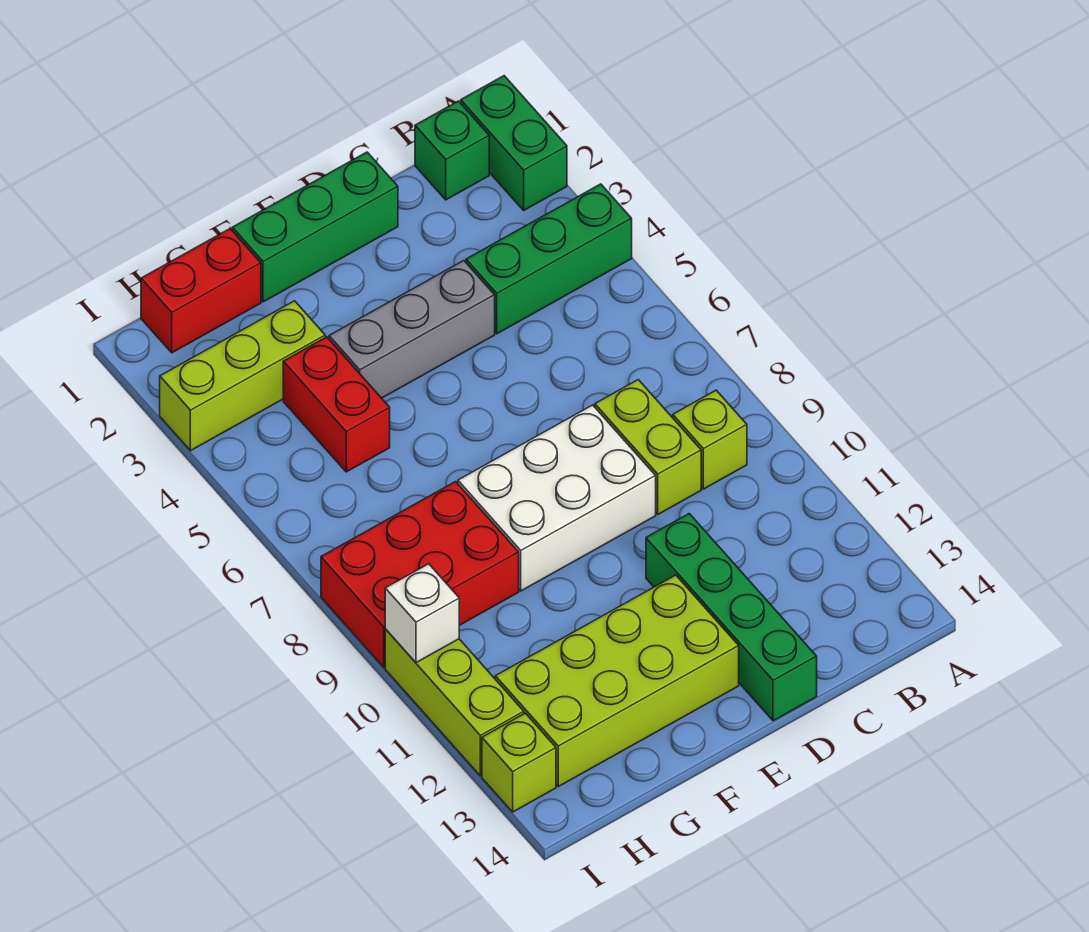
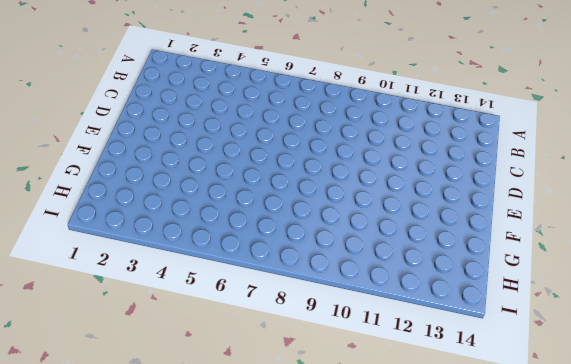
none -> green 1x2 brick [461,76,567,210]
none -> green 1x3 brick [466,184,632,334]
none -> green 1x1 brick [415,101,489,200]

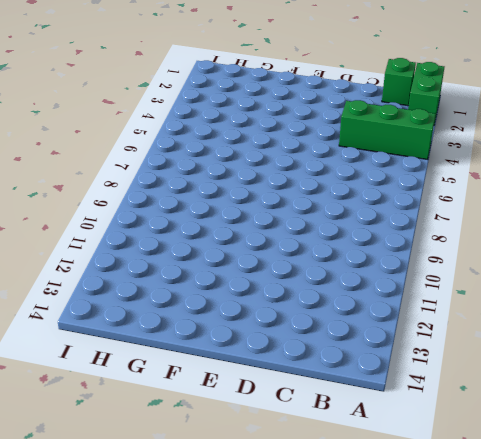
none -> lime 1x1 brick [673,390,747,489]
none -> lime 1x2 brick [595,380,701,514]
none -> green 1x3 brick [232,152,398,302]

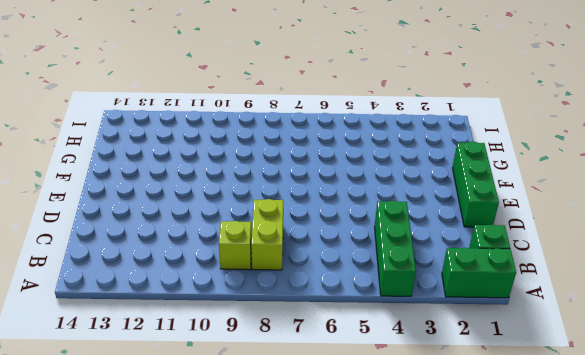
lime 1x2 brick [251,199,283,270] -> lime 1x2 brick turned to [595,380,701,514]
none -> grey 1x3 brick [329,261,495,398]
none -> white 2x3 brick [458,405,656,591]
none -> green 1x4 brick [646,514,817,721]

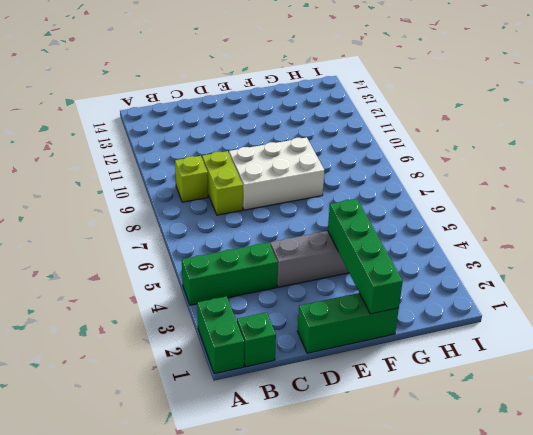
green 1x4 brick [328,199,403,314] -> green 1x4 brick moved to [646,514,817,721]
none -> lime 2x4 brick [495,575,739,787]
none -> red 1x2 brick [141,229,261,353]
none -> lime 1x3 brick [160,301,325,451]

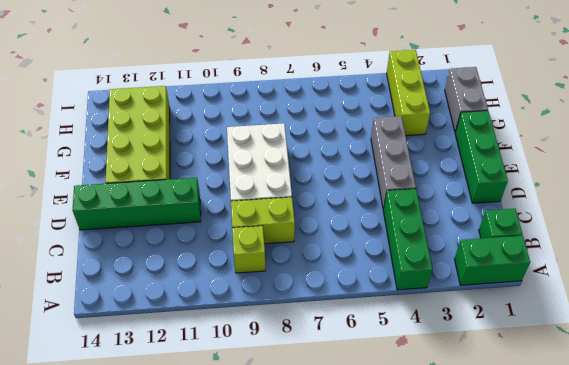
grey 1x2 brick [445,67,488,132] -> red 1x2 brick [141,229,261,353]
none -> red 1x2 brick [283,337,390,472]
none -> red 2x3 brick [321,482,519,667]
none -> lime 1x3 brick [385,629,524,776]

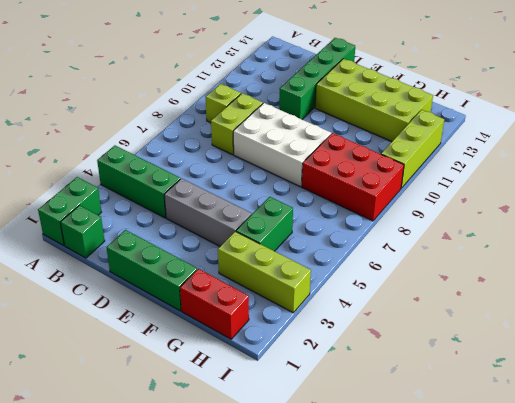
green 1x2 brick [236,197,293,251] -> red 1x2 brick [283,337,390,472]
none -> lime 1x1 brick [482,713,556,812]
none -> white 1x1 brick [385,564,459,663]

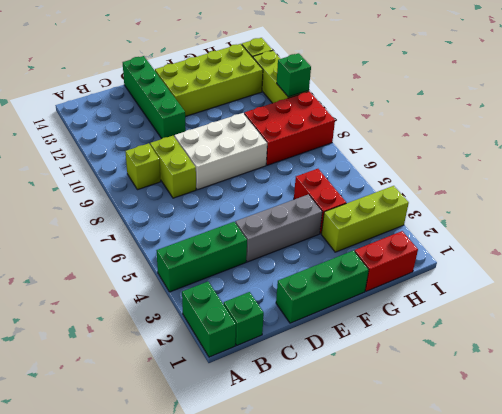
green 1x1 brick [277,53,311,97] -> white 1x1 brick [385,564,459,663]

